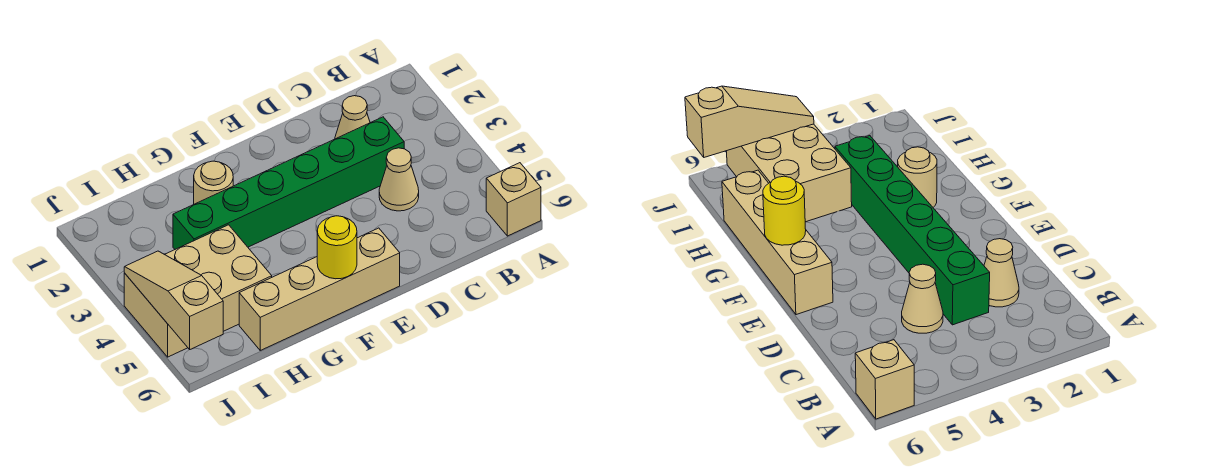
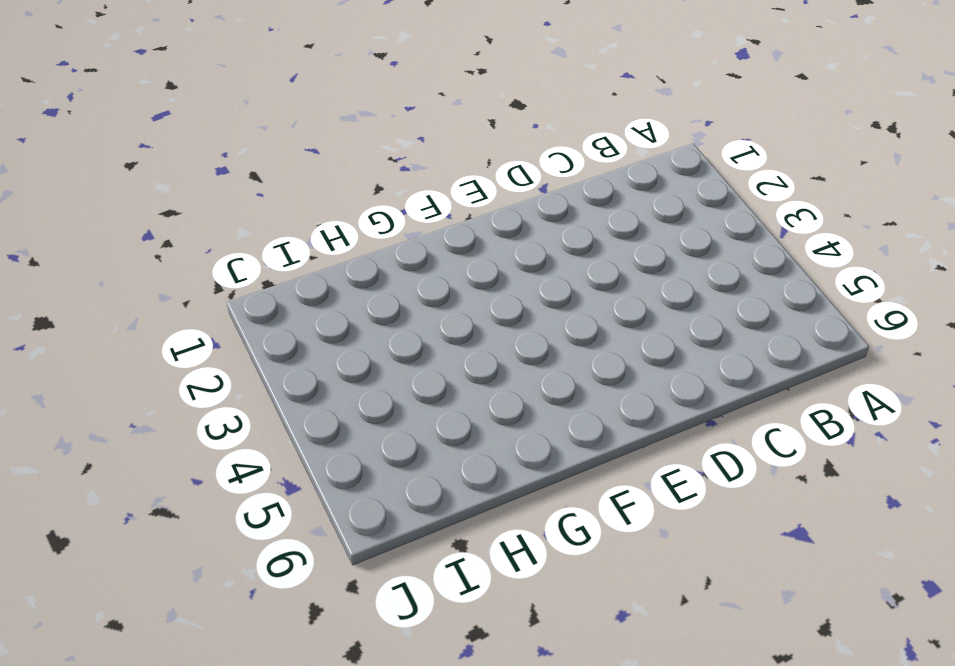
none -> tan 1x1 brick [486,163,541,236]
none -> tan 1x1 cone [335,96,370,139]

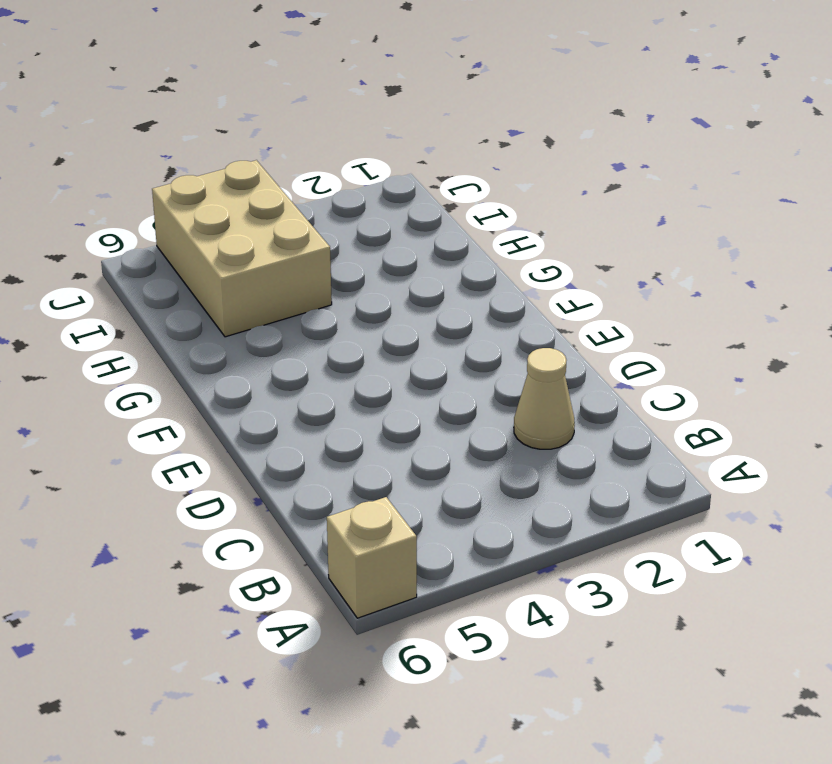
none -> green 1x6 brick [173,117,404,249]
none -> tan 1x1 cone [379,148,419,211]

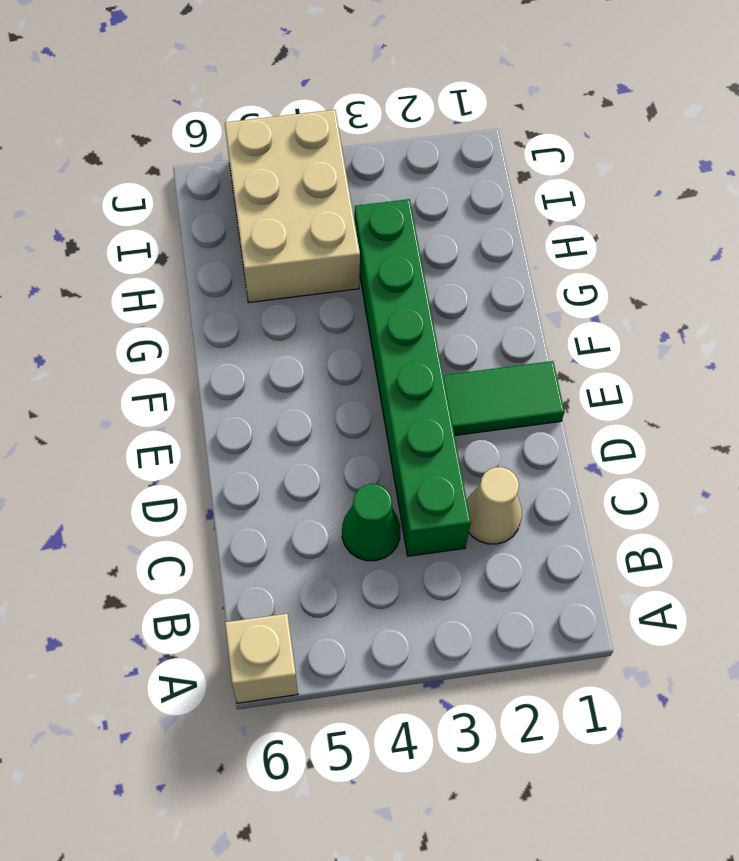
green 1x1 cone [342,484,400,561] -> tan 1x1 cone [379,148,419,211]
green 1x2 tile [443,361,565,435] -> none
none -> tan 1x4 brick [239,228,400,350]
none -> tan 1x1 round brick [194,161,233,204]

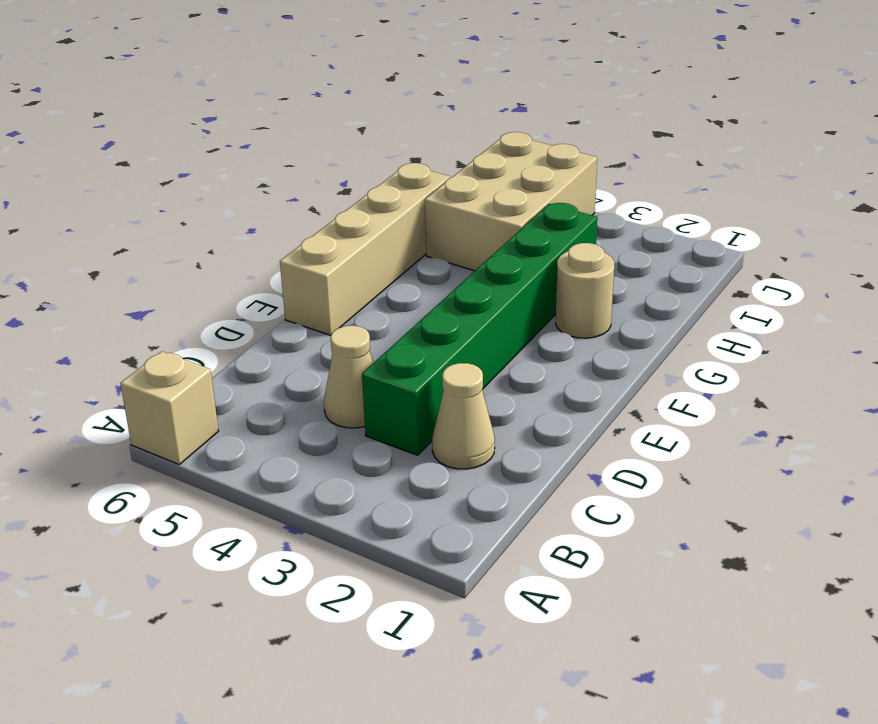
none -> yellow 1x1 round brick [317,216,357,279]
none -> tan 1x3 slope [124,251,223,350]

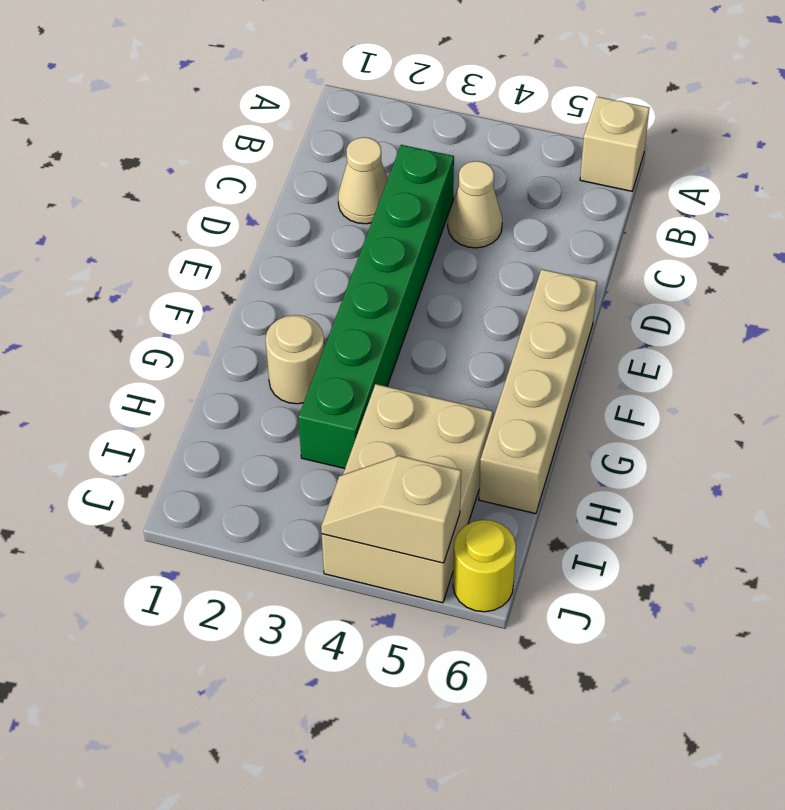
tan 1x2 slope [321,456,461,563] -> tan 1x3 slope [124,251,223,350]
yellow 1x1 round brick [453,520,516,612] -> yellow 1x1 round brick moved to [317,216,357,279]

